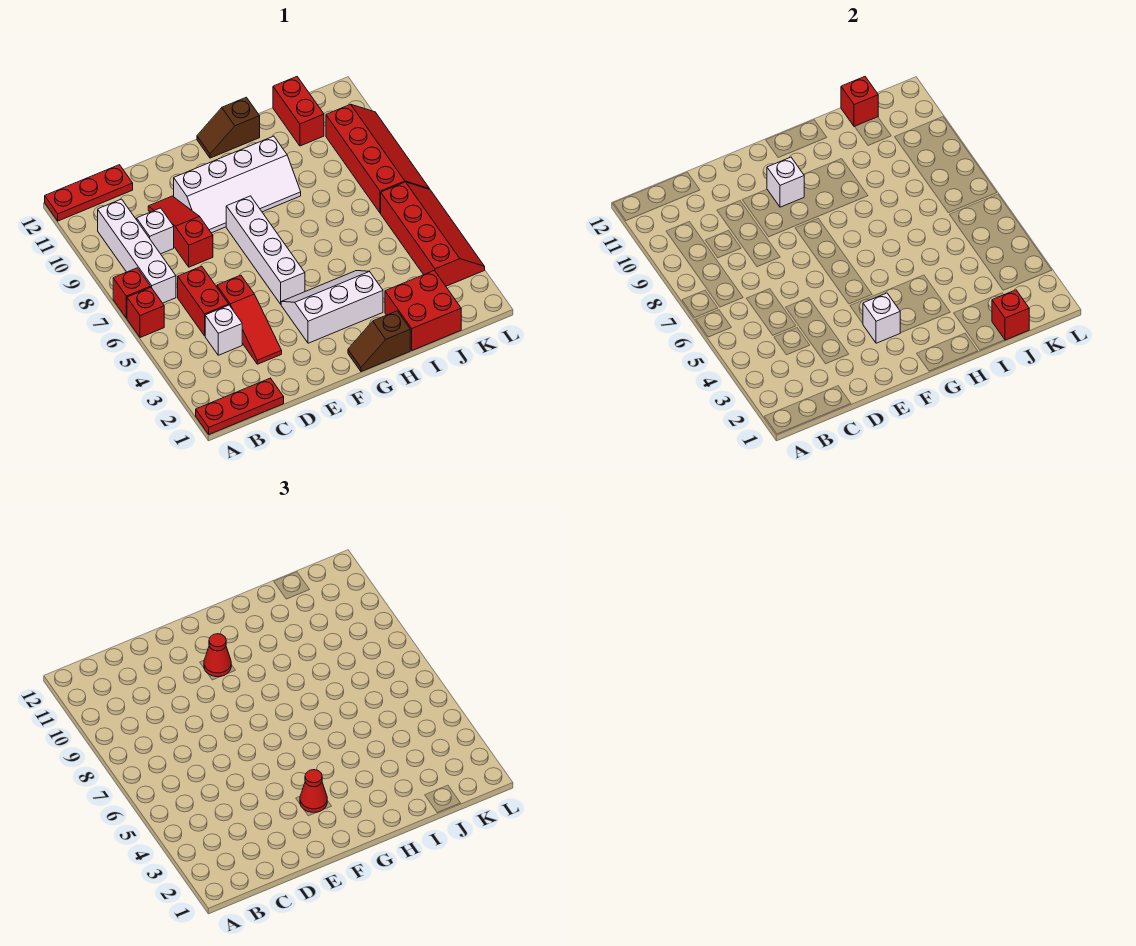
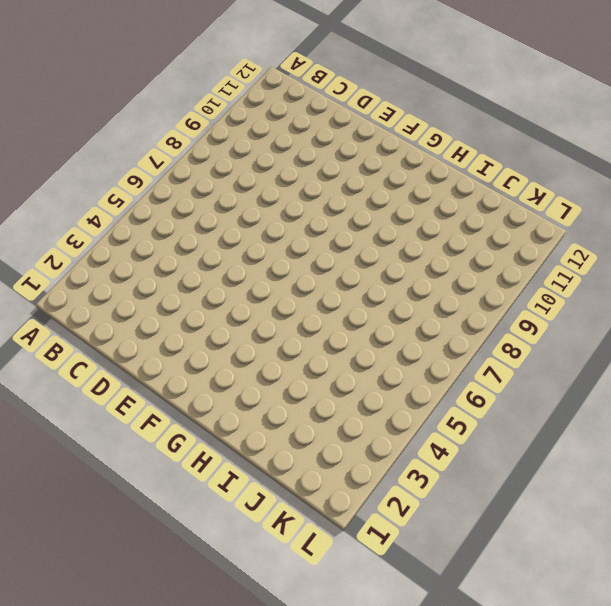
none -> red 1x3 plate [196,378,284,434]
none -> red 1x1 brick [127,287,164,338]
none -> red 1x1 brick [113,268,151,318]

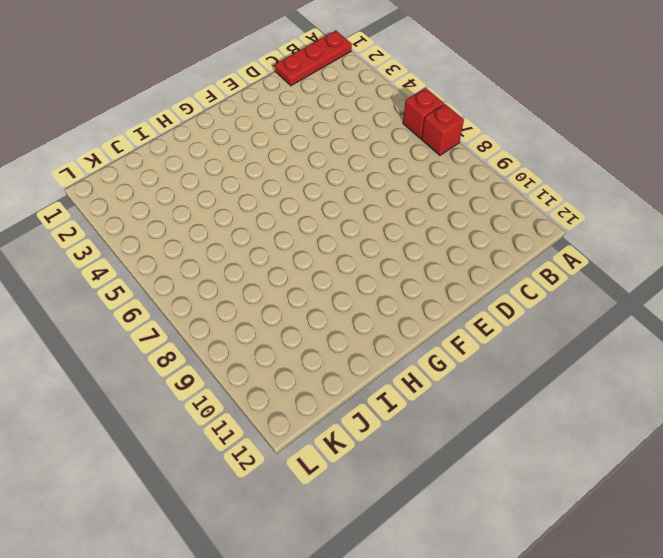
none -> red 1x3 plate [45,165,133,221]
none -> white 1x4 brick [98,199,176,303]
none -> white 1x1 brick [205,305,242,355]

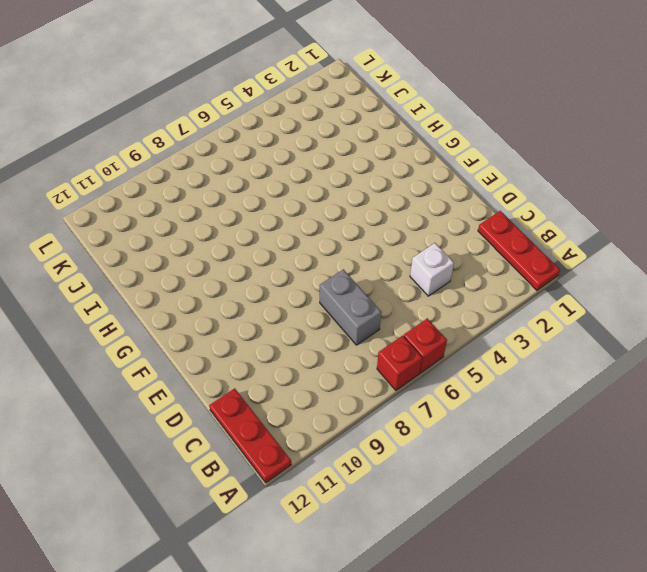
grey 1x2 brick [320,269,381,345] -> none
none -> white 1x4 brick [98,199,176,303]
none -> red 1x2 brick [178,266,229,336]
none -> white 1x1 brick [137,208,174,254]

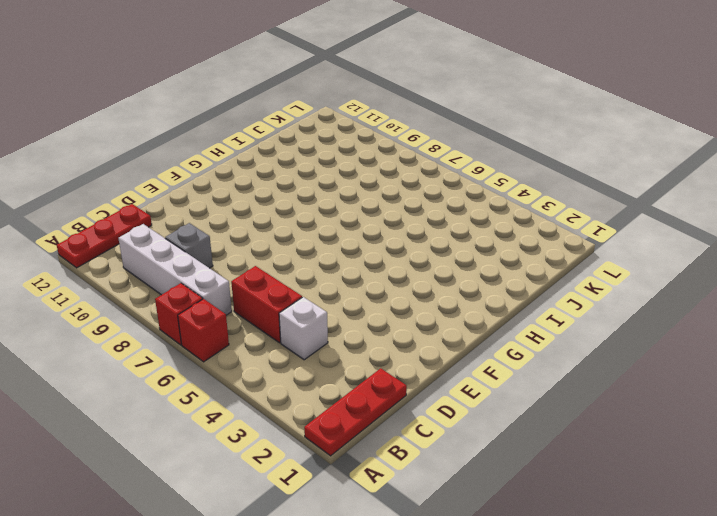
grey 1x1 brick [165,223,213,268] -> white 1x1 brick [137,208,174,254]
none -> red 1x3 slope [217,275,282,364]
none -> red 1x3 slope [148,196,213,267]
none -> white 2x4 slope [174,136,301,233]

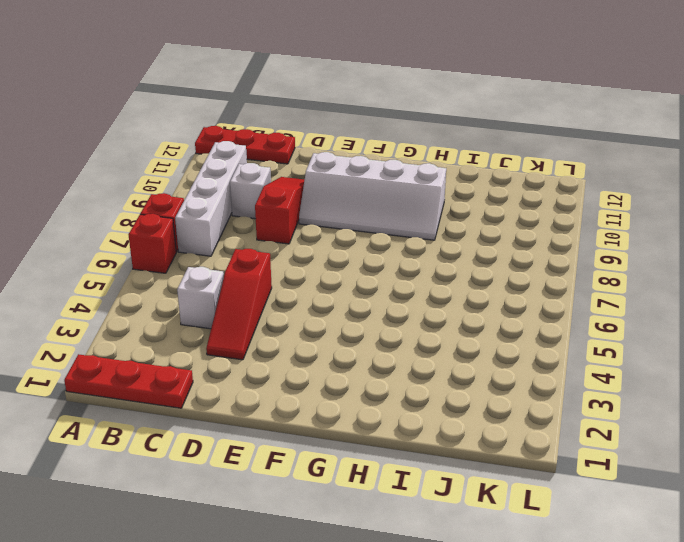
none -> red 1x2 brick [178,266,229,336]
none -> white 2x3 slope [281,271,383,343]
none -> white 1x4 brick [226,196,305,304]

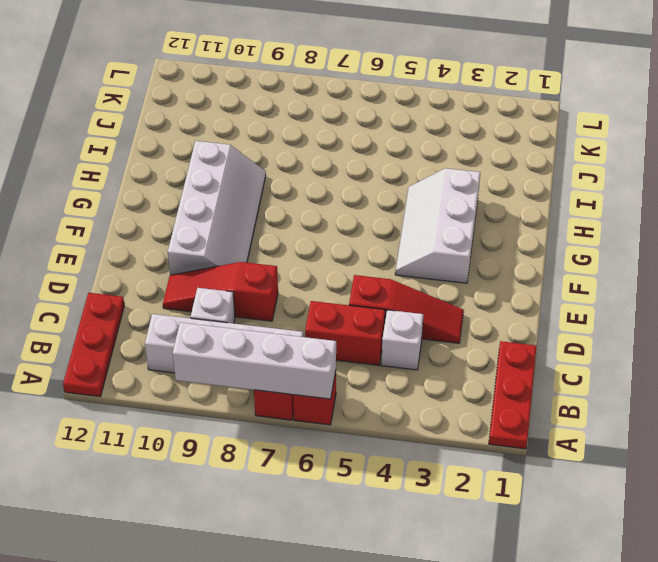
white 1x4 brick [172,322,336,399] -> white 1x4 brick moved to [226,196,305,304]
none -> brown 1x2 slope [348,311,410,372]
none -> brown 1x2 slope [197,97,260,158]
none -> red 2x2 brick [385,271,461,350]

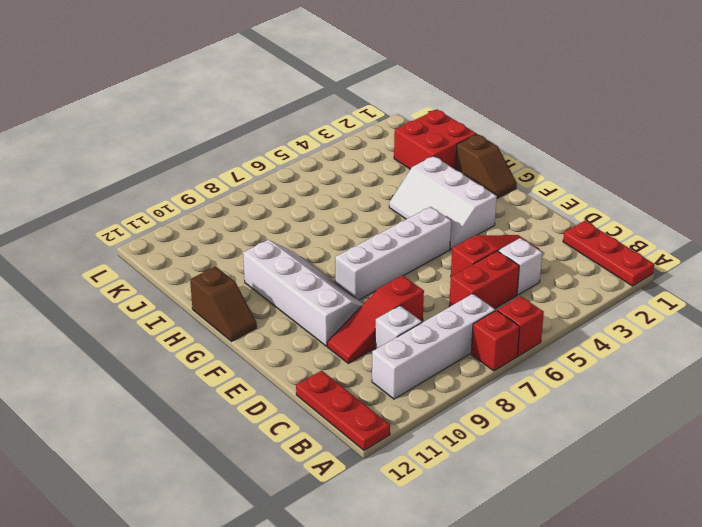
none -> red 1x2 brick [273,77,324,146]
none -> red 2x4 slope [381,182,485,286]
none -> red 2x4 slope [326,104,429,213]

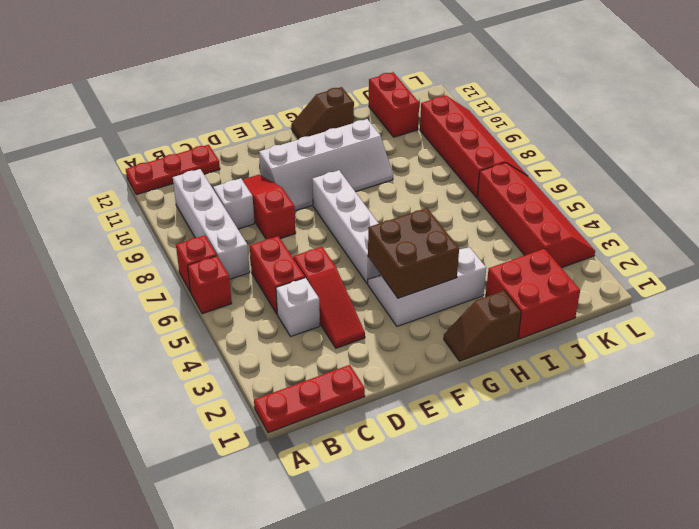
brown 2x2 brick [368,208,459,298] -> white 1x1 brick [863,293,900,343]
none -> white 1x1 brick [767,157,804,207]
none -> red 1x1 brick [992,290,1029,340]
none -> red 1x1 brick [841,77,878,127]

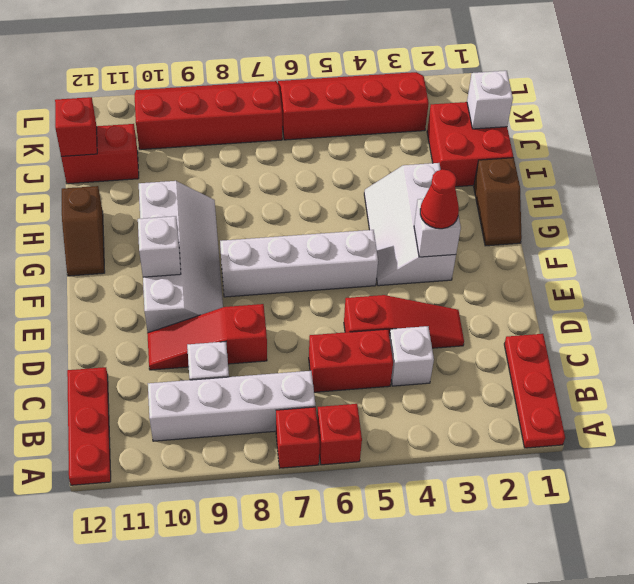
white 1x1 brick [467,71,513,129] -> red 1x1 brick [992,290,1029,340]
none -> red 1x1 cone [204,634,231,677]

